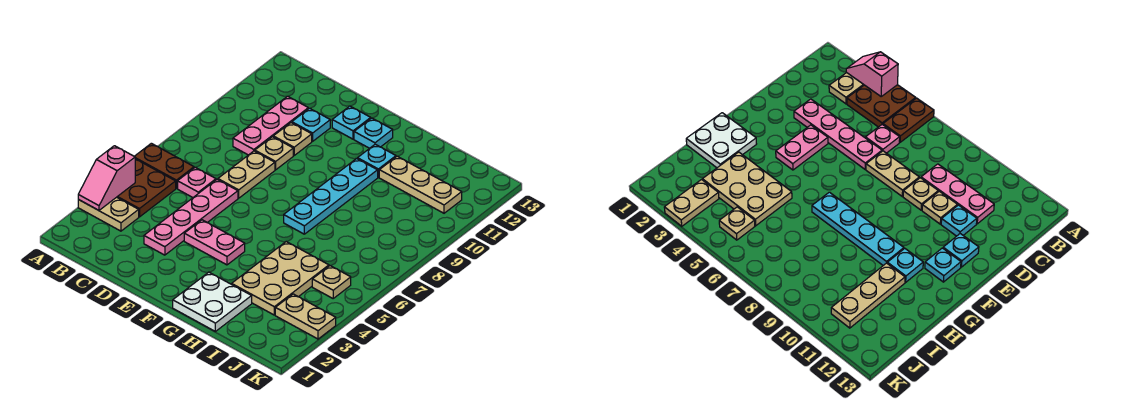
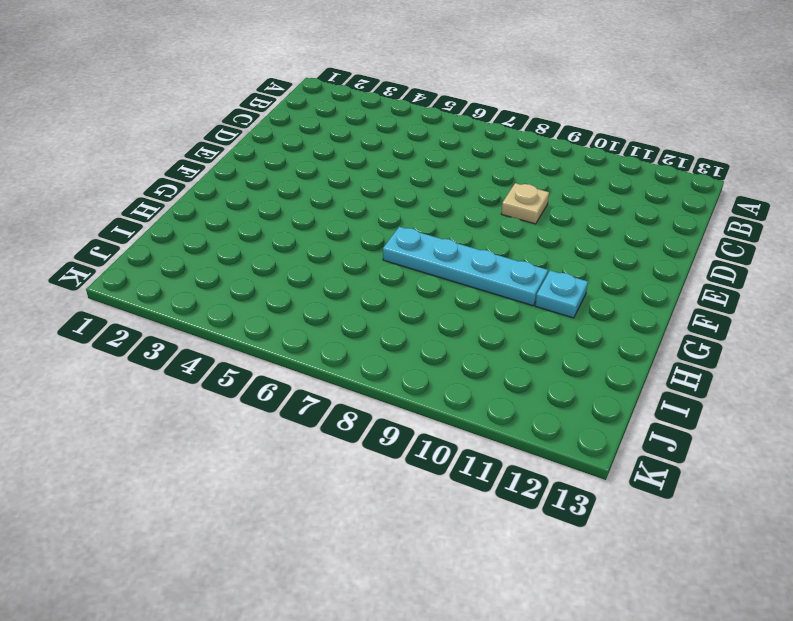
none -> tan 1x2 plate [78,197,139,231]
none -> brown 2x2 plate [117,159,176,217]
none -> brown 1x2 plate [135,143,194,188]

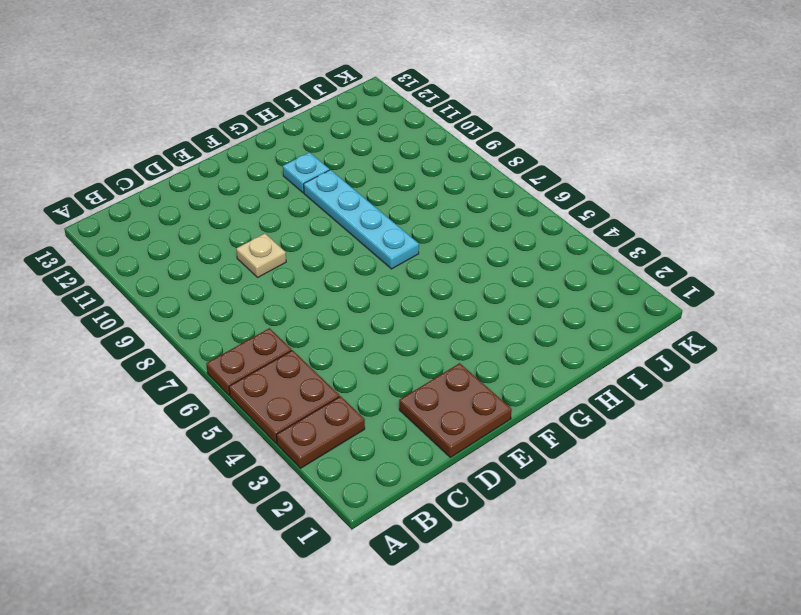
brown 1x2 plate [276,396,365,468] -> tan 1x2 plate [78,197,139,231]
brown 2x2 plate [399,363,512,457] -> none
none -> pink 1x1 plate [178,167,216,197]
none -> pink 1x3 plate [233,96,308,155]
none -> pink 1x4 plate [144,179,238,255]

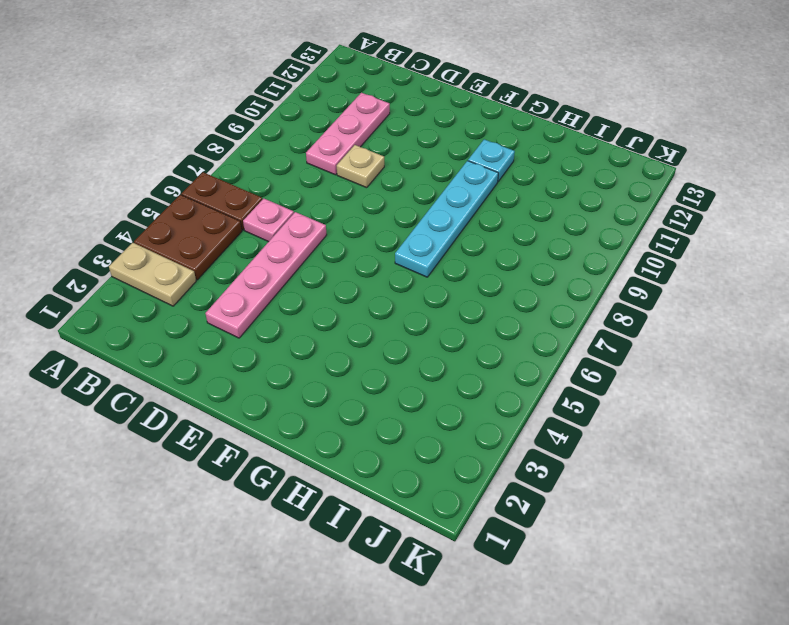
none -> tan 1x2 plate [218,151,275,198]
none -> tan 1x1 plate [273,123,312,155]
none -> cyan 1x1 plate [292,108,330,141]

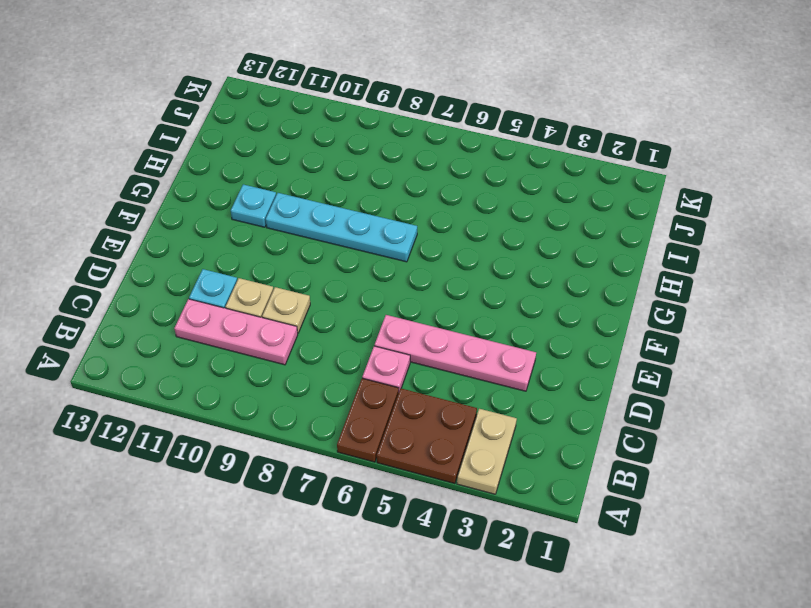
none -> tan 1x2 plate [218,151,275,198]
none -> pink 1x2 plate [184,220,245,265]
none -> cyan 1x1 plate [332,106,371,139]

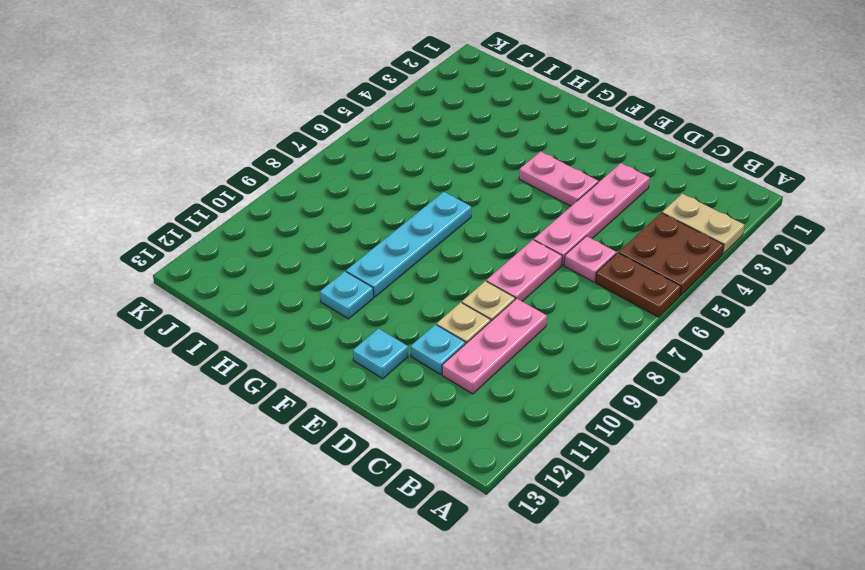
pink 1x2 plate [487,240,562,301] -> tan 1x2 plate [218,151,275,198]
none -> cyan 1x1 plate [354,118,393,148]
none -> white 2x2 plate [173,272,252,331]
none -> tan 2x3 plate [232,241,329,315]

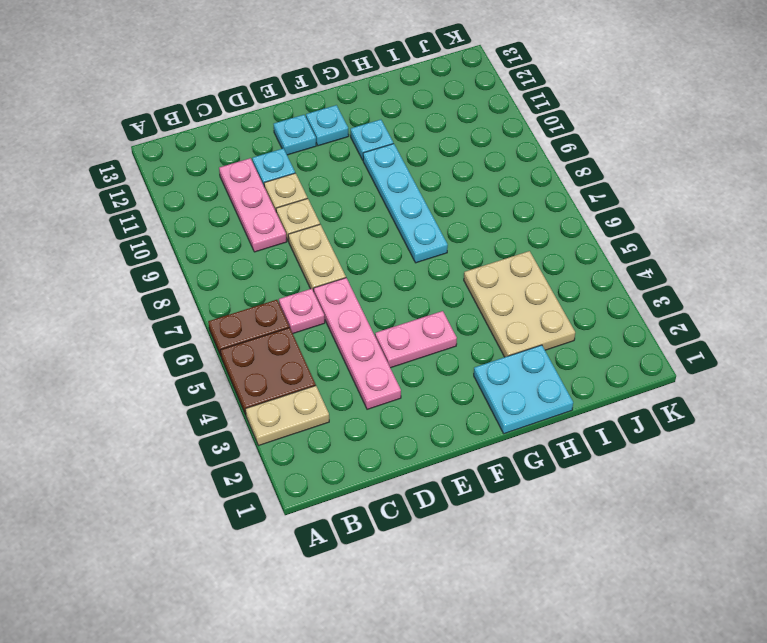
cyan 2x2 plate [474,345,573,434] -> white 2x2 plate [173,272,252,331]
none -> tan 1x3 plate [379,156,462,213]
none -> tan 1x2 plate [275,294,336,339]
none -> tan 1x1 plate [312,266,351,298]

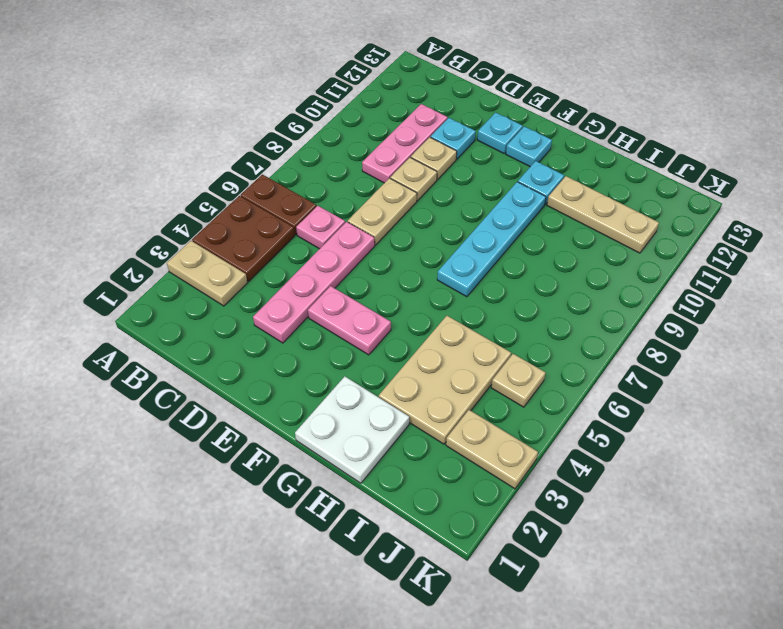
none -> pink 1x2 slope [78,146,135,210]

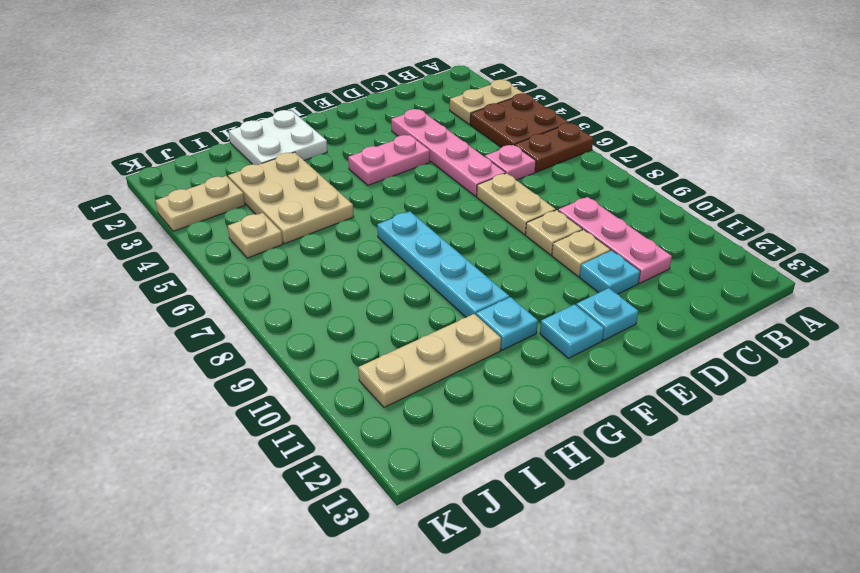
none -> pink 1x2 slope [78,146,135,210]

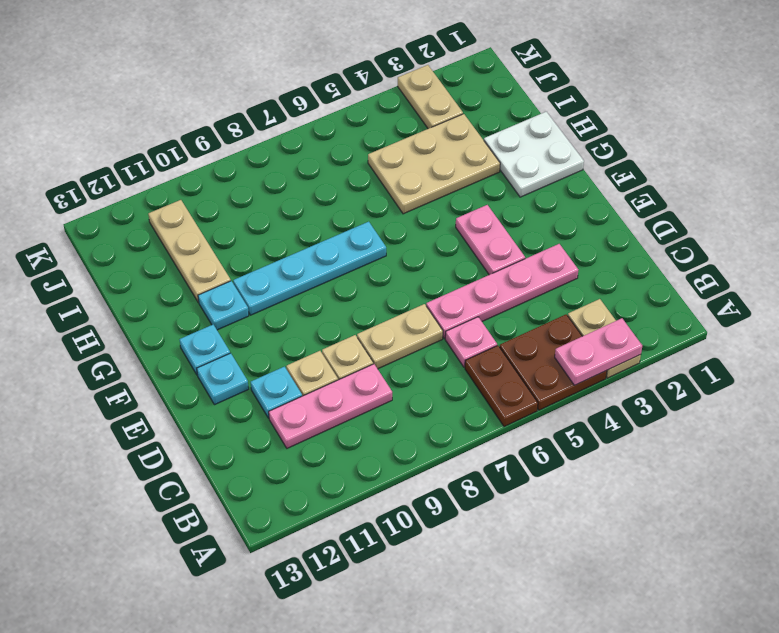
pink 1x2 plate [555,318,642,385] -> pink 1x2 slope [78,146,135,210]
none -> tan 1x1 plate [312,266,351,298]

